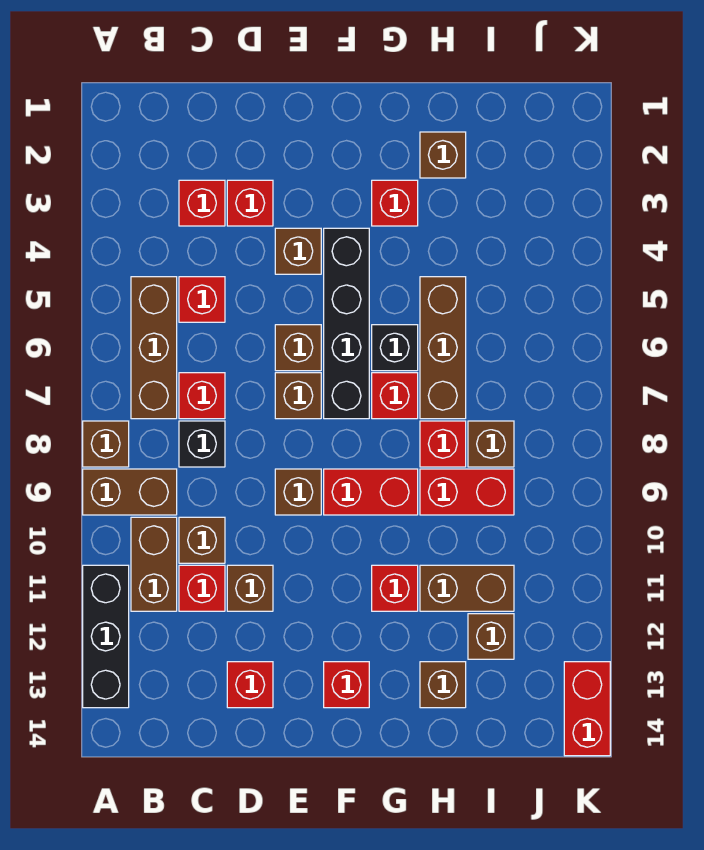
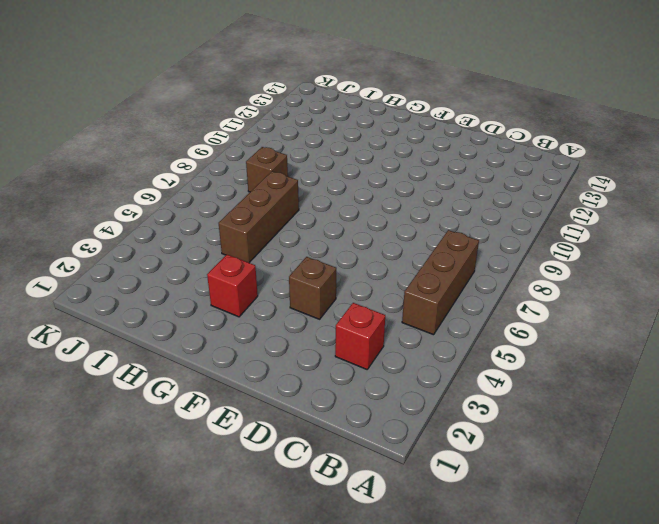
none -> brown 1x1 brick [83,421,129,467]
none -> brown 1x2 brick [83,469,177,515]
none -> black 1x3 brick [83,565,129,708]
none -> brown 1x2 brick [131,517,177,611]

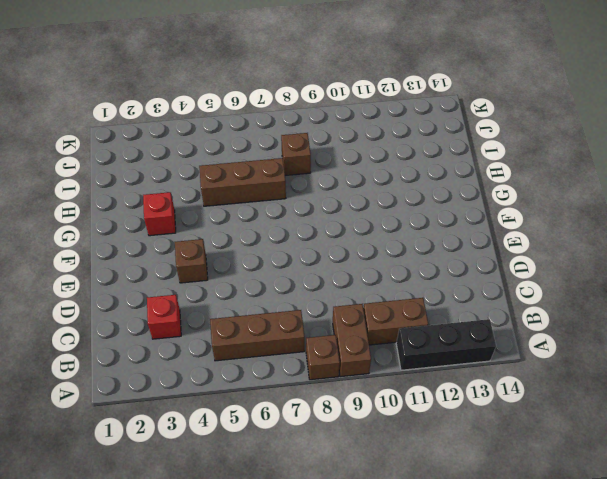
none -> red 1x1 brick [179,277,225,322]
none -> red 1x1 brick [179,373,225,419]
none -> black 1x1 brick [179,421,225,467]
none -> brown 1x1 brick [179,517,225,563]

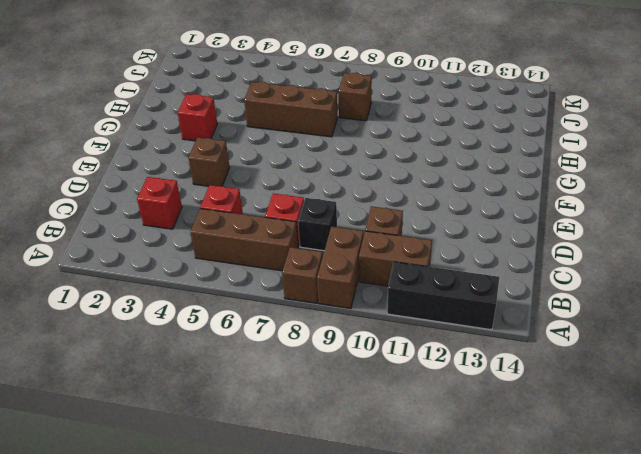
none -> red 1x1 brick [179,565,225,611]
none -> red 1x1 brick [227,180,273,226]
none -> brown 1x1 brick [227,565,273,611]
none -> red 1x1 brick [227,662,273,708]

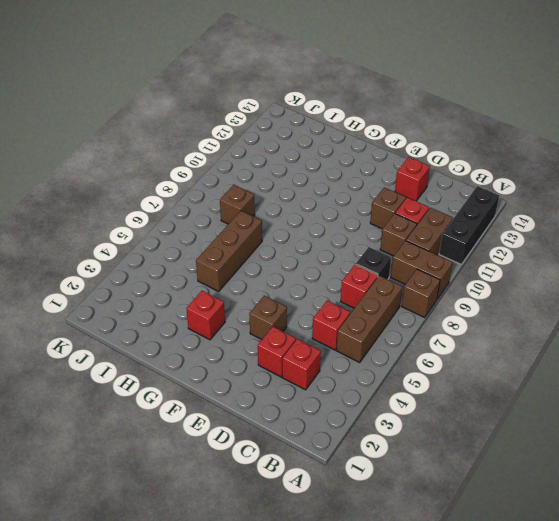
none -> brown 1x1 brick [275,325,321,371]
none -> brown 1x1 brick [275,373,321,419]
none -> brown 1x1 brick [275,469,321,515]
none -> black 1x4 brick [324,228,369,419]

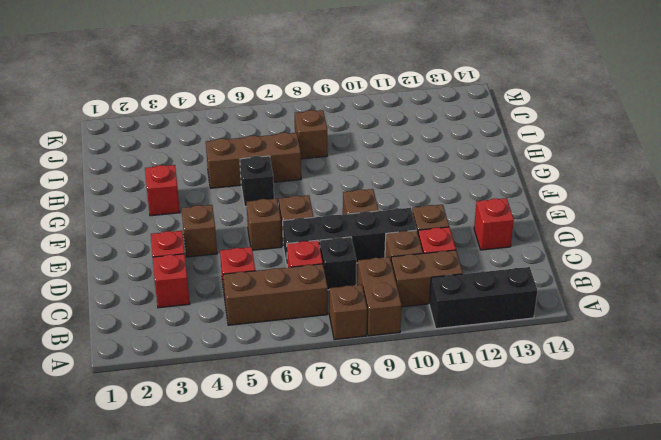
black 1x4 brick [283,208,417,265] -> black 1x4 brick moved to [324,228,369,419]
none -> red 1x2 brick [324,469,418,515]
none -> red 1x1 brick [324,662,369,708]
none -> red 1x1 brick [372,373,418,419]
none -> red 1x1 brick [372,565,418,611]

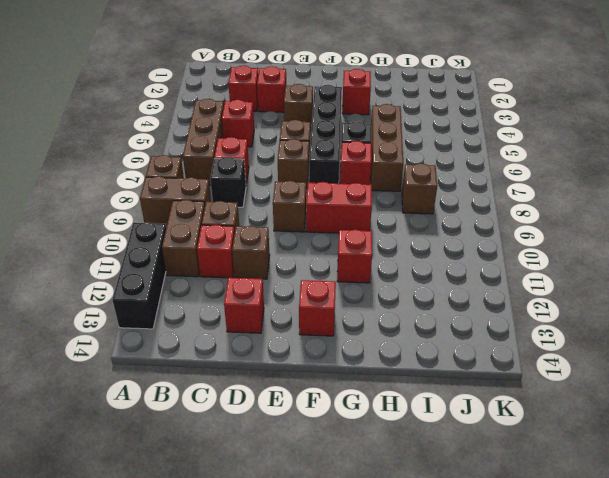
none -> brown 1x1 brick [420,132,466,178]
none -> red 1x1 brick [420,421,466,467]
none -> red 1x2 brick [420,469,514,515]
none -> brown 1x2 brick [420,565,514,611]

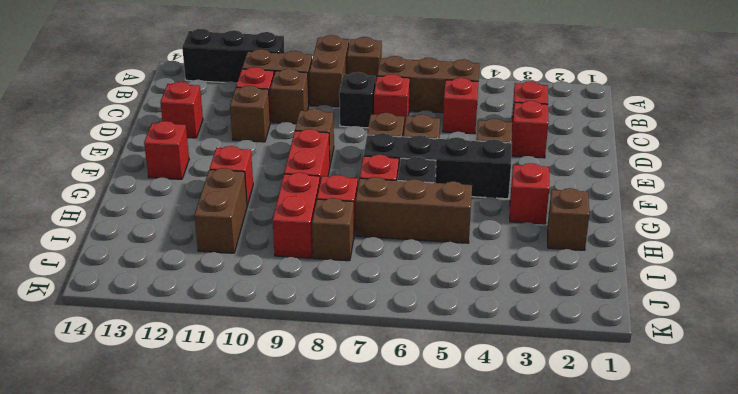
none -> brown 1x1 brick [420,662,466,708]
none -> brown 1x1 brick [468,614,514,659]
none -> red 1x2 brick [564,662,610,756]

